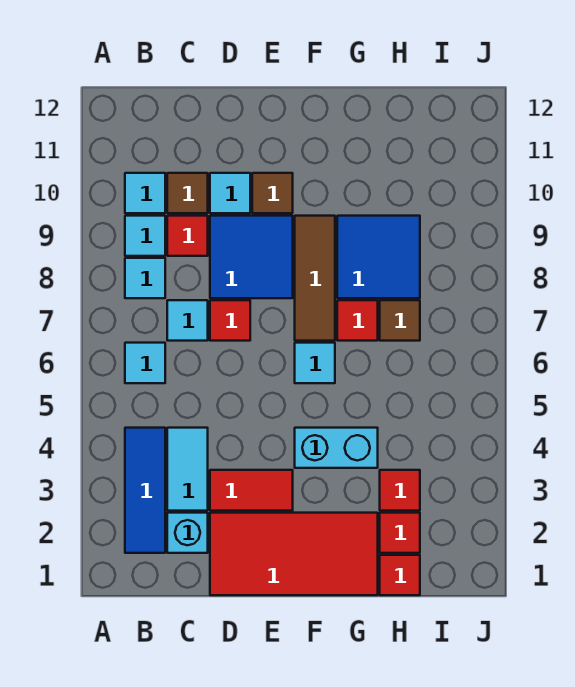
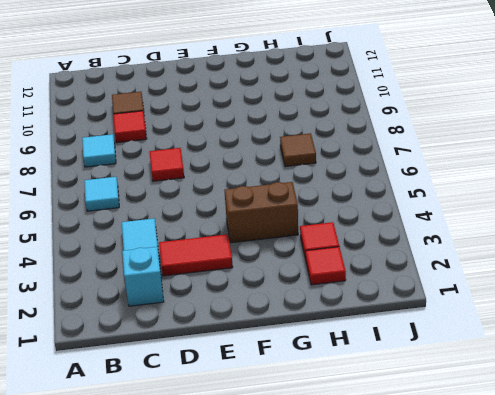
brown 1x2 brick [225,182,298,243] -> cyan 1x2 brick [295,428,378,468]
none -> blue 1x3 tile [125,428,165,553]
none -> cyan 1x1 tile [125,216,165,256]
none -> cyan 1x1 tile [125,173,165,213]

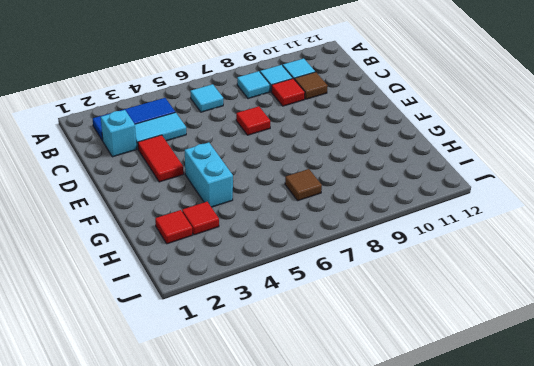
none -> cyan 1x1 tile [167,300,208,341]
none -> red 2x4 tile [210,513,378,595]
none -> blue 2x2 tile [210,216,293,298]

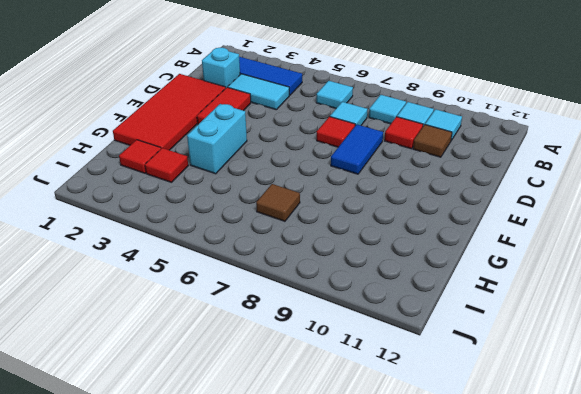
blue 1x2 tile [331,125,383,174] -> blue 2x2 tile [210,216,293,298]
none -> cyan 1x1 tile [210,173,250,213]
none -> brown 1x1 tile [252,173,293,213]
none -> cyan 1x1 tile [295,343,335,383]

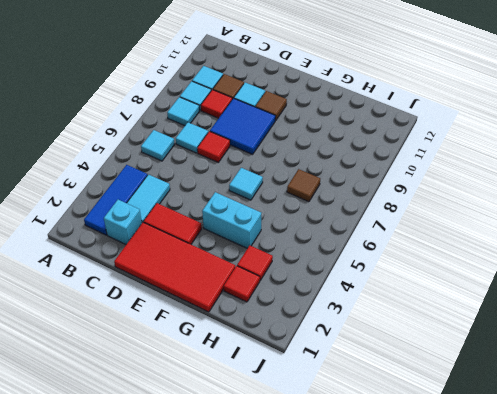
none -> brown 1x3 tile [295,216,335,341]
none -> red 1x1 tile [337,300,378,341]
none -> blue 2x2 tile [337,216,420,298]

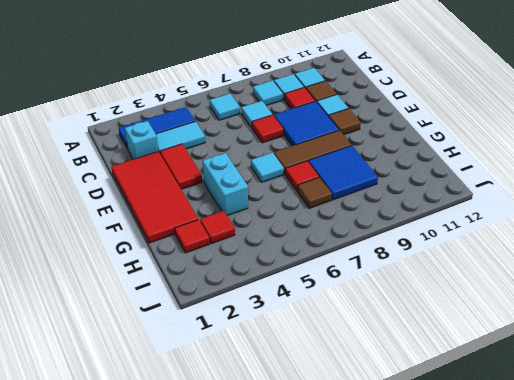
none -> red 1x1 tile [380,555,420,595]

